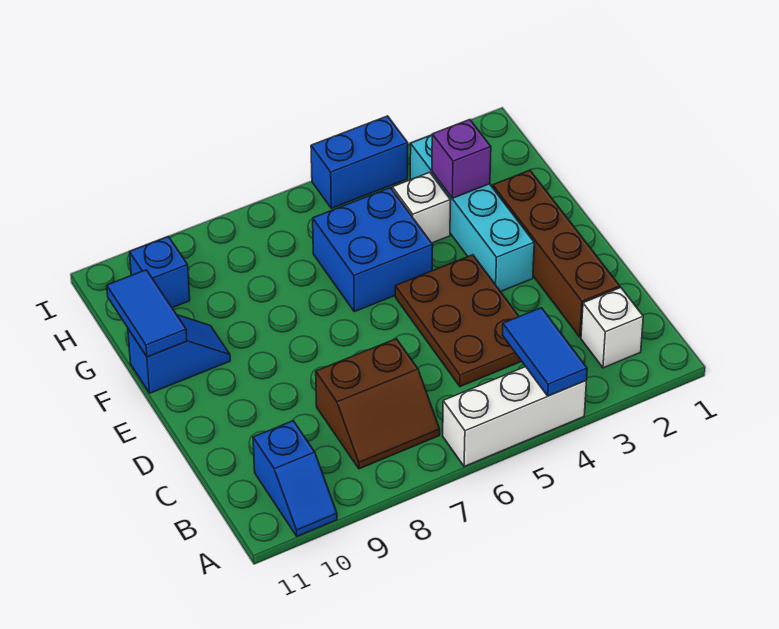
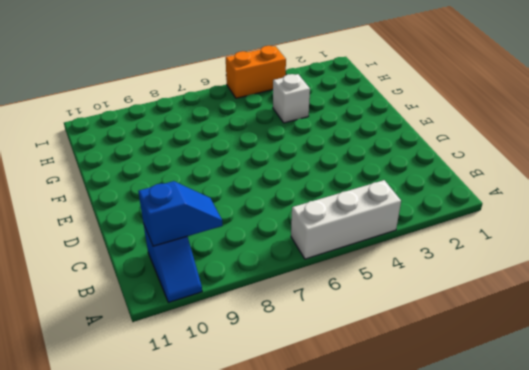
blue 1x2 slope [138,181,223,246] -> blue 1x2 slope moved to [128,315,230,393]
orange 1x2 brick [226,46,286,98] -> blue 1x2 brick [311,116,408,208]
none -> white 1x1 brick [581,288,643,368]
none -> brown 2x2 slope [316,339,440,469]
none -> brown 1x4 brick [493,170,620,337]

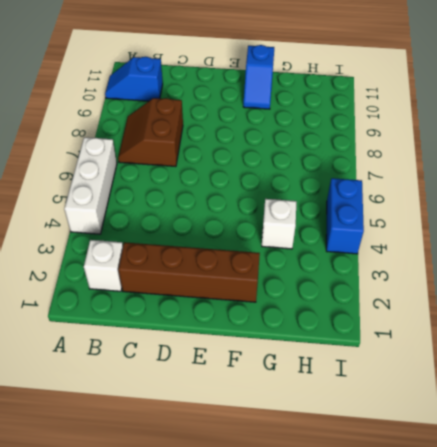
none -> brown 2x3 plate [395,255,522,387]
none -> cyan 1x4 brick [410,135,534,292]
none -> blue 2x2 brick [313,188,433,312]

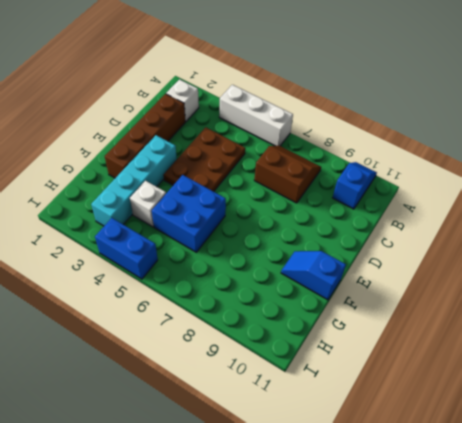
none -> blue 1x1 brick [130,236,190,308]
none -> blue 1x2 tile [503,308,587,396]
none -> blue 1x2 tile [107,270,187,357]

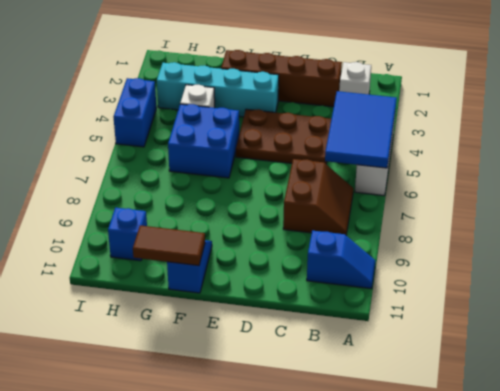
blue 2x3 tile [325,91,397,168] -> blue 1x2 tile [503,308,587,396]
brown 1x2 tile [133,225,205,266] -> blue 1x2 tile [107,270,187,357]
none -> purple 1x1 brick [432,120,491,198]

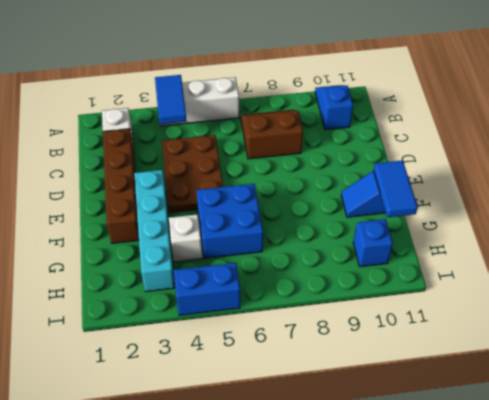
none -> purple 1x1 brick [432,120,491,198]

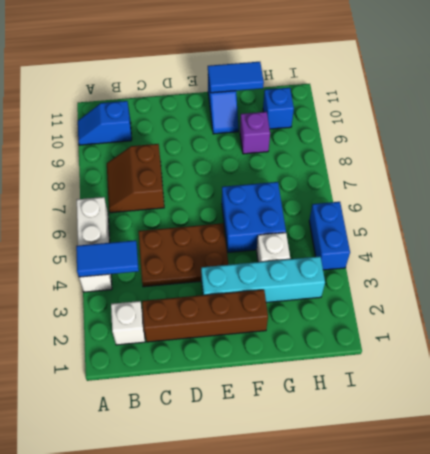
purple 1x1 brick [240,112,270,154] -> purple 1x1 brick moved to [432,120,491,198]

